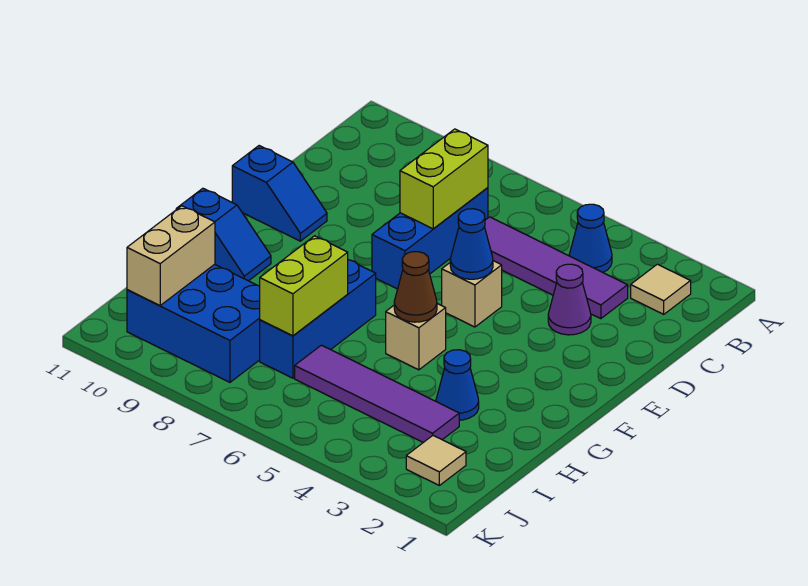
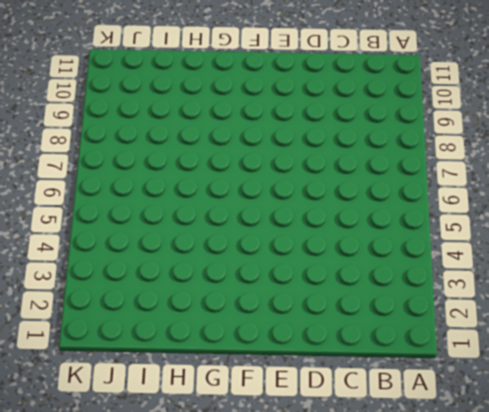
none -> tan 1x1 tile [631,264,691,314]
none -> blue 1x1 cone [569,204,612,272]
none -> purple 1x4 tile [485,217,628,319]

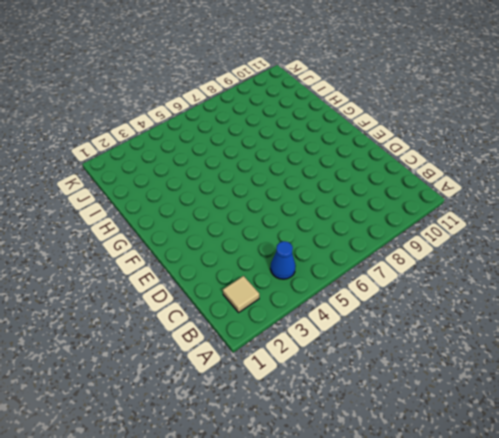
none -> purple 1x4 tile [485,217,628,319]
none -> blue 1x3 brick [372,188,488,289]
none -> purple 1x1 cone [548,264,591,335]

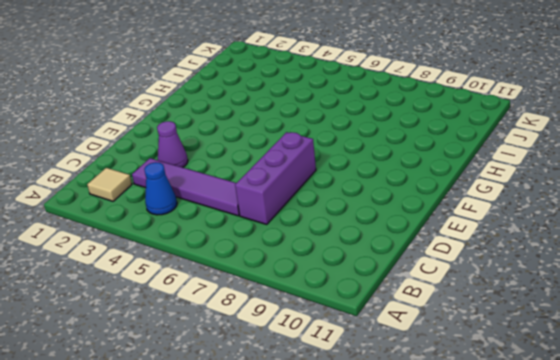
purple 1x3 brick [235,132,316,225] -> blue 1x3 brick [372,188,488,289]
none -> tan 1x1 brick [442,261,502,327]
none -> blue 1x2 slope [232,146,327,241]
none -> tan 1x1 brick [386,304,446,370]

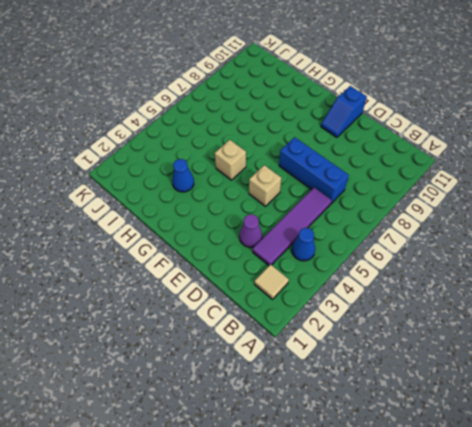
none -> blue 1x3 brick [260,260,376,378]
none -> blue 1x2 slope [176,188,271,281]
none -> purple 1x4 tile [295,345,459,442]

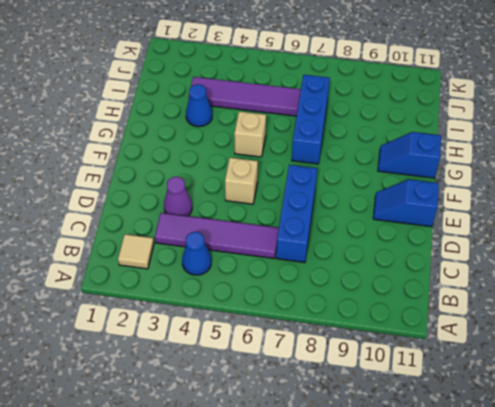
none -> blue 2x3 brick [127,264,260,382]
none -> tan 1x1 tile [406,436,466,485]
none -> lime 1x2 brick [400,129,488,229]

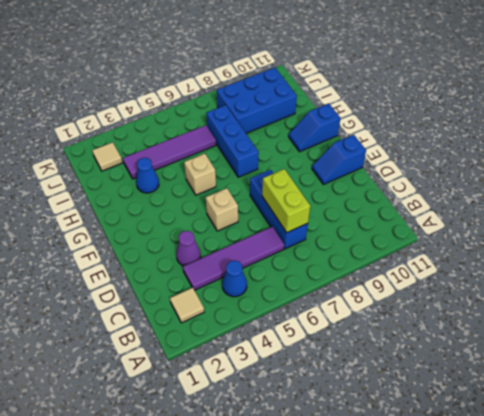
none -> blue 1x1 cone [450,209,493,279]
none -> brown 1x1 cone [394,252,437,322]
none -> lime 1x2 brick [260,236,348,336]

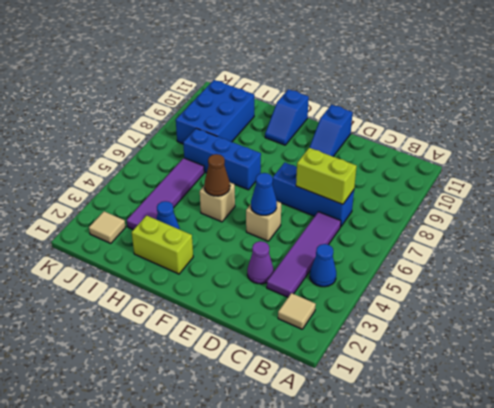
lime 1x2 brick [132,216,193,274] -> lime 1x2 brick moved to [260,236,348,336]
none -> tan 1x2 brick [127,206,215,305]

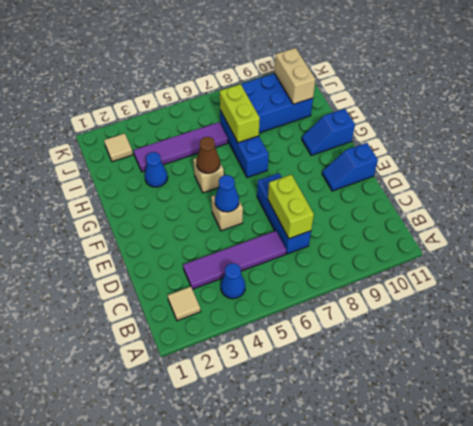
none -> purple 1x1 cone [548,264,591,335]

